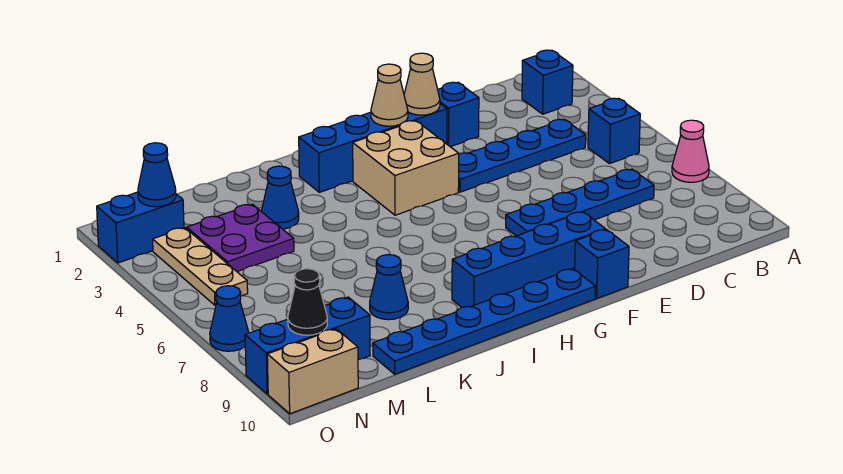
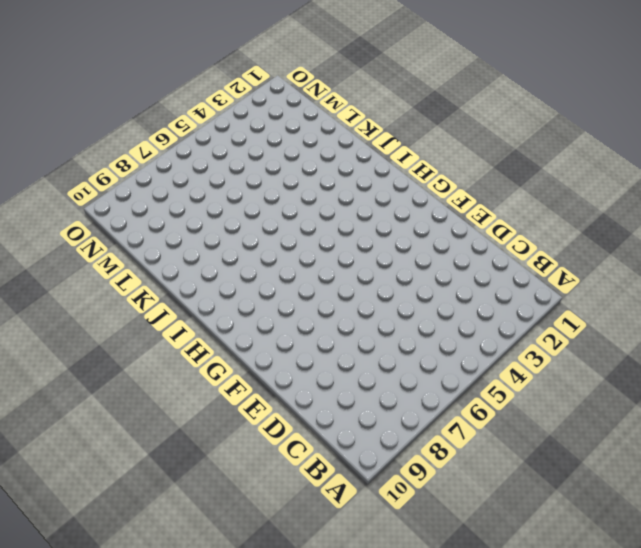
none -> pink 1x1 cone [672,120,709,182]
none -> blue 1x1 brick [522,50,573,114]
none -> blue 1x1 brick [588,98,640,164]

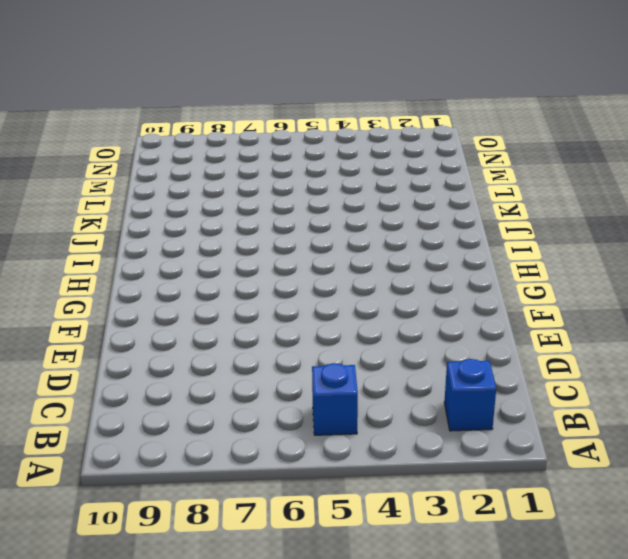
none -> pink 1x1 cone [672,120,709,182]
none -> blue 1x4 plate [458,119,586,192]
none -> blue 1x4 plate [506,169,654,236]

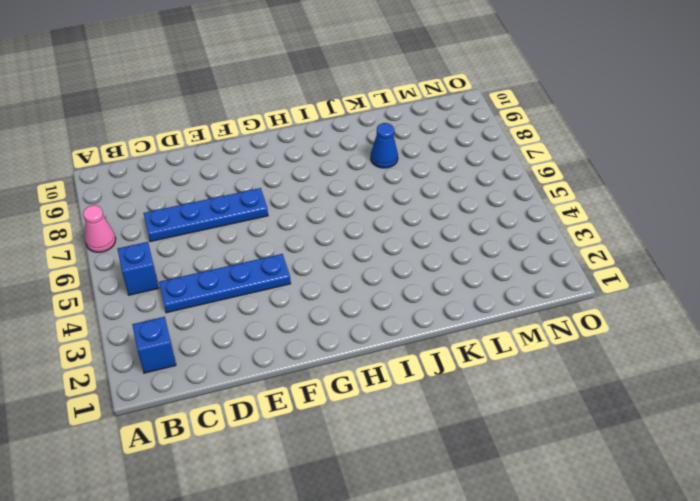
none -> blue 1x1 brick [438,82,479,147]
none -> blue 1x4 brick [299,104,447,192]
none -> blue 1x4 brick [452,212,605,307]

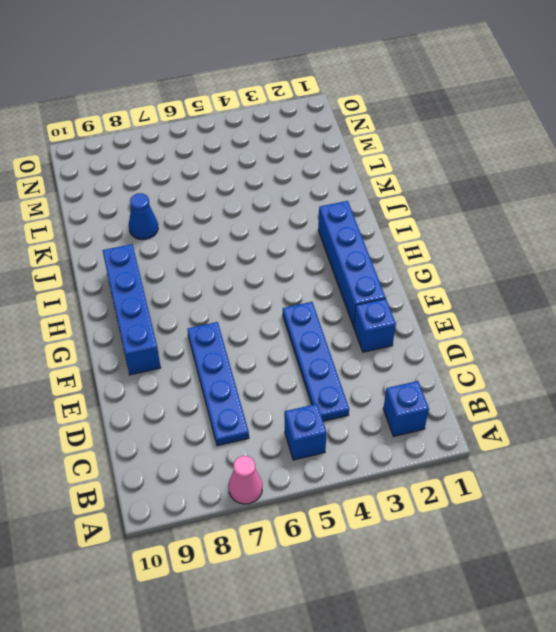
none -> blue 1x1 brick [575,230,629,298]
none -> tan 2x2 brick [353,121,459,215]
none -> blue 1x6 plate [373,269,596,374]

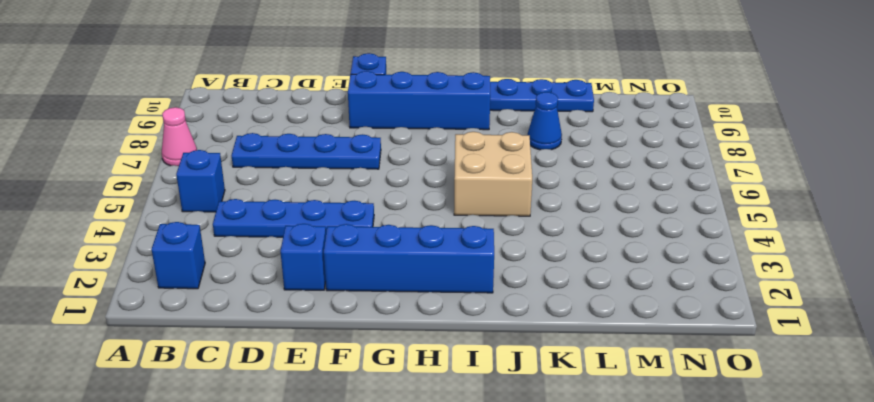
tan 2x2 brick [454,132,532,216] -> tan 2x2 brick moved to [353,121,459,215]
none -> blue 1x1 cone [261,166,299,229]
none -> purple 2x2 plate [187,204,294,272]
none -> blue 1x3 brick [245,297,370,394]

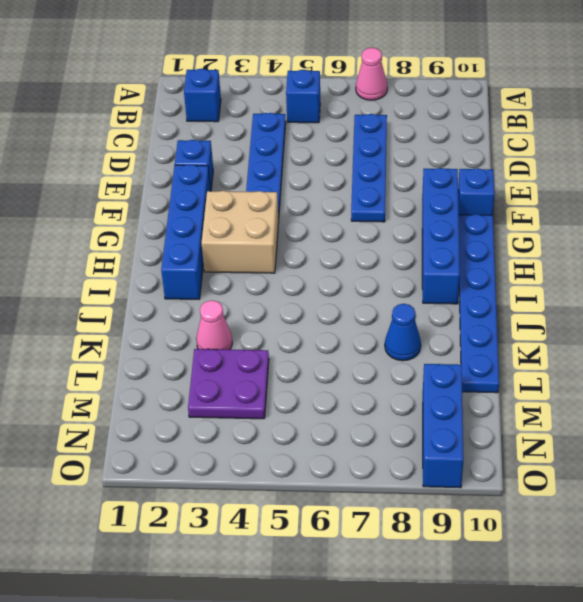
pink 1x1 cone [196,300,232,350] -> blue 1x1 cone [261,166,299,229]
none -> blue 1x2 brick [97,192,184,263]
none -> tan 1x3 plate [153,228,248,305]
none -> tan 1x2 brick [267,329,358,414]

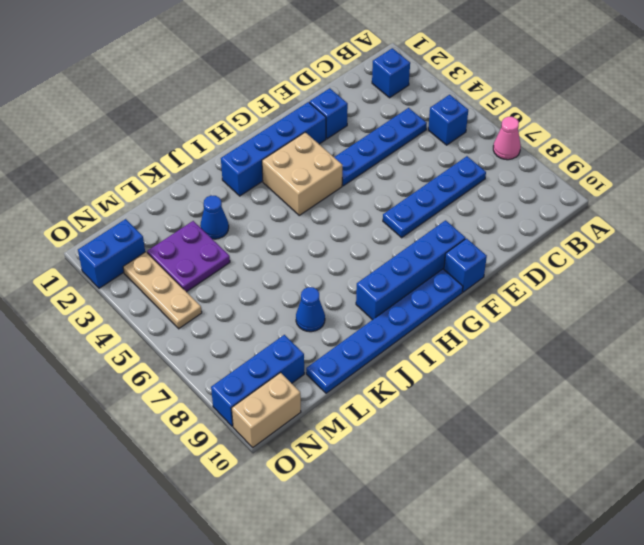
none -> blue 1x1 cone [210,286,249,351]
none -> tan 1x1 cone [404,53,440,115]
none -> tan 1x1 cone [371,64,408,126]

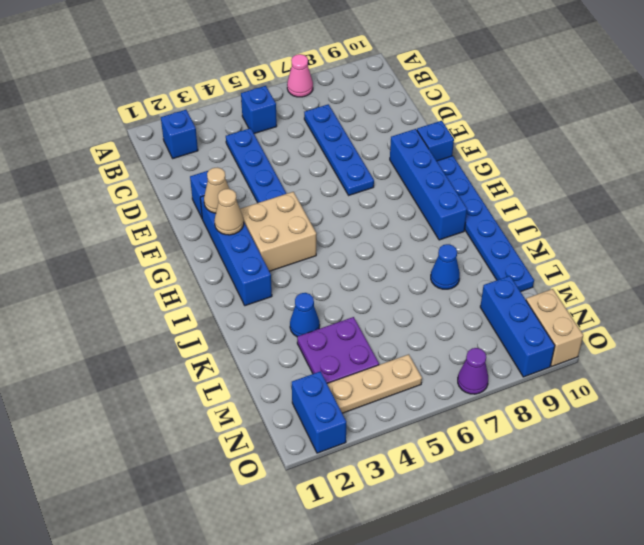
purple 1x1 cone [458,348,488,394] -> blue 1x1 cone [210,286,249,351]
none -> blue 1x1 cone [138,143,176,207]
none -> black 1x1 cone [288,269,327,335]

